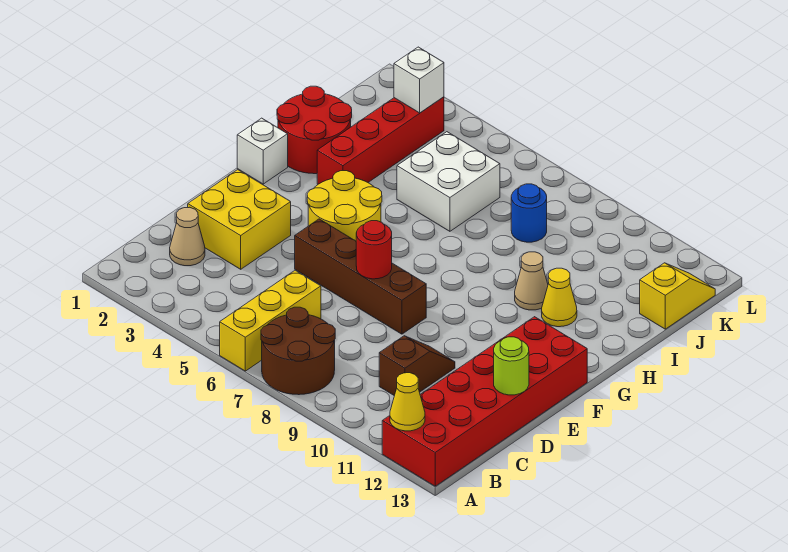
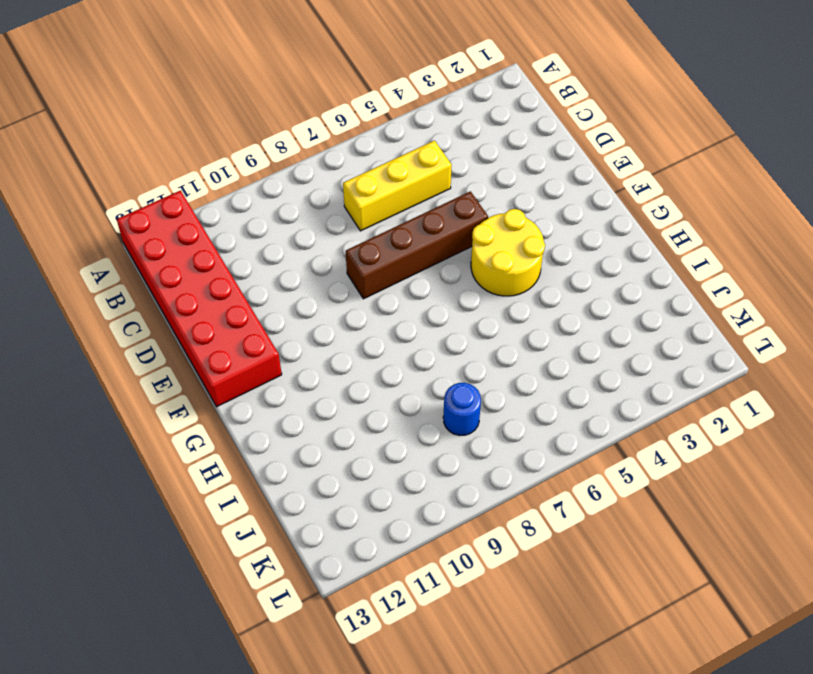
yellow 1x3 brick [343,141,452,231] -> yellow 1x3 brick turned to [220,270,321,371]
none -> brown 2x2 round brick [261,307,335,395]
none -> tan 1x1 cone [170,207,205,266]
none -> brown 1x2 slope [379,336,455,396]

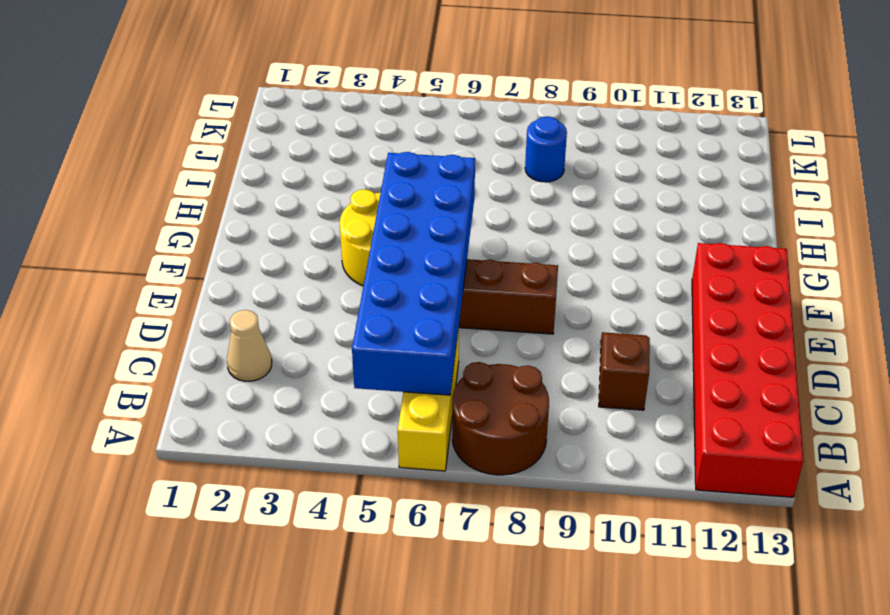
blue 2x6 brick [352,152,475,395] -> none
none -> yellow 2x2 brick [188,170,291,269]
none -> white 1x1 brick [237,118,288,184]
none -> red 2x2 round brick [277,86,352,174]

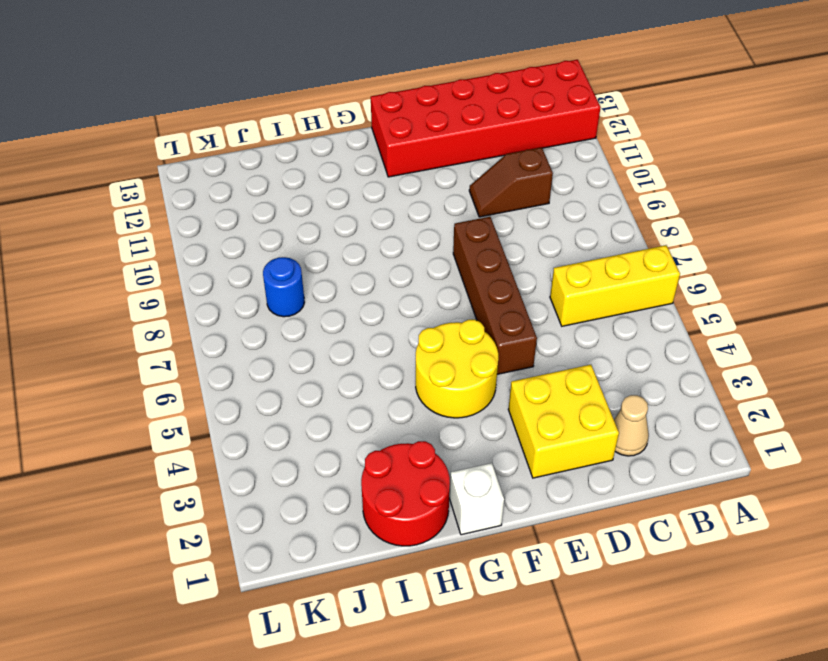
none -> brown 2x2 round brick [261,307,335,395]
none -> red 1x4 brick [317,97,444,184]
none -> tan 1x1 cone [515,252,548,310]

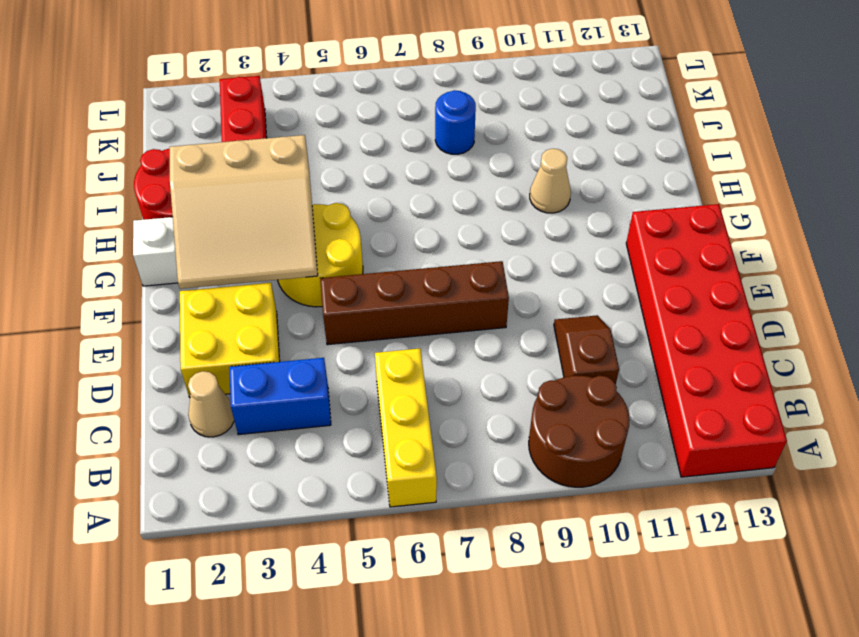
brown 2x2 round brick [529,376,630,487] -> brown 2x2 round brick moved to [261,307,335,395]
blue 1x2 brick [229,358,331,435] -> none
tan 3x3 slope [170,135,318,289] -> none
none -> yellow 1x1 cone [542,268,577,327]
none -> white 2x2 brick [397,132,500,231]
none -> yellow 1x2 slope [640,263,715,329]

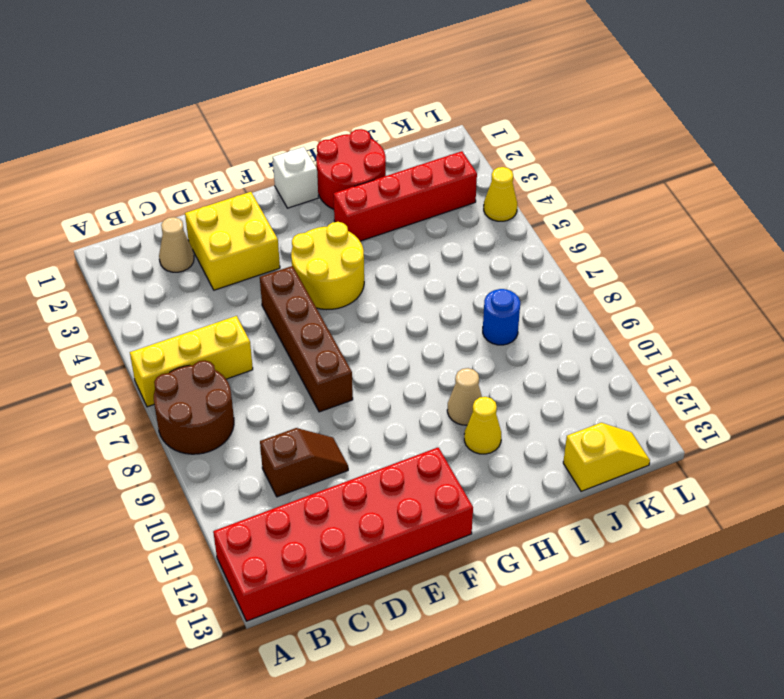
yellow 1x1 cone [484,167,517,221] -> yellow 1x1 cone moved to [390,373,425,431]
none -> white 2x2 brick [397,132,500,231]
none -> lime 1x1 round brick [494,337,529,395]
none -> red 1x1 round brick [356,221,392,279]

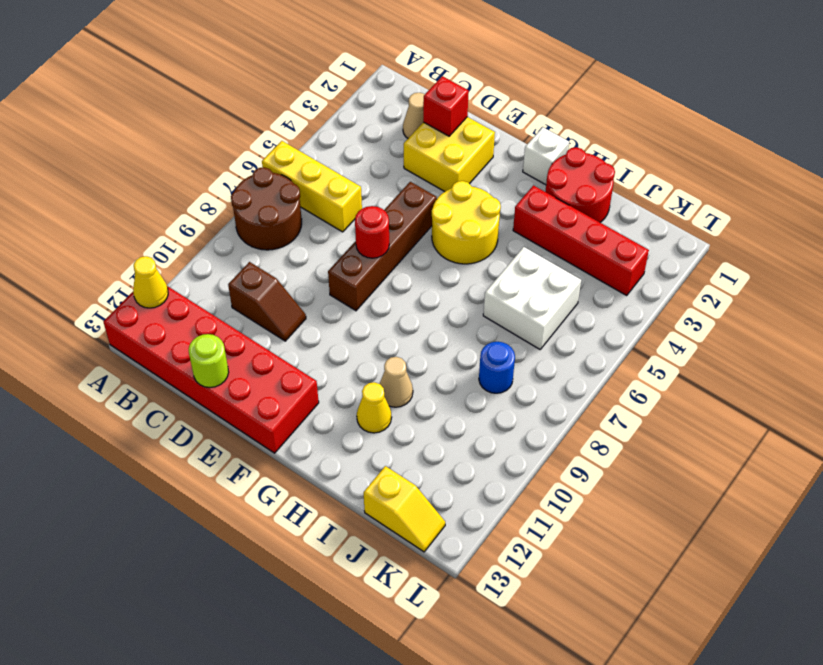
red 1x1 brick [423,76,469,136] -> none
none -> white 1x1 brick [394,47,444,113]

